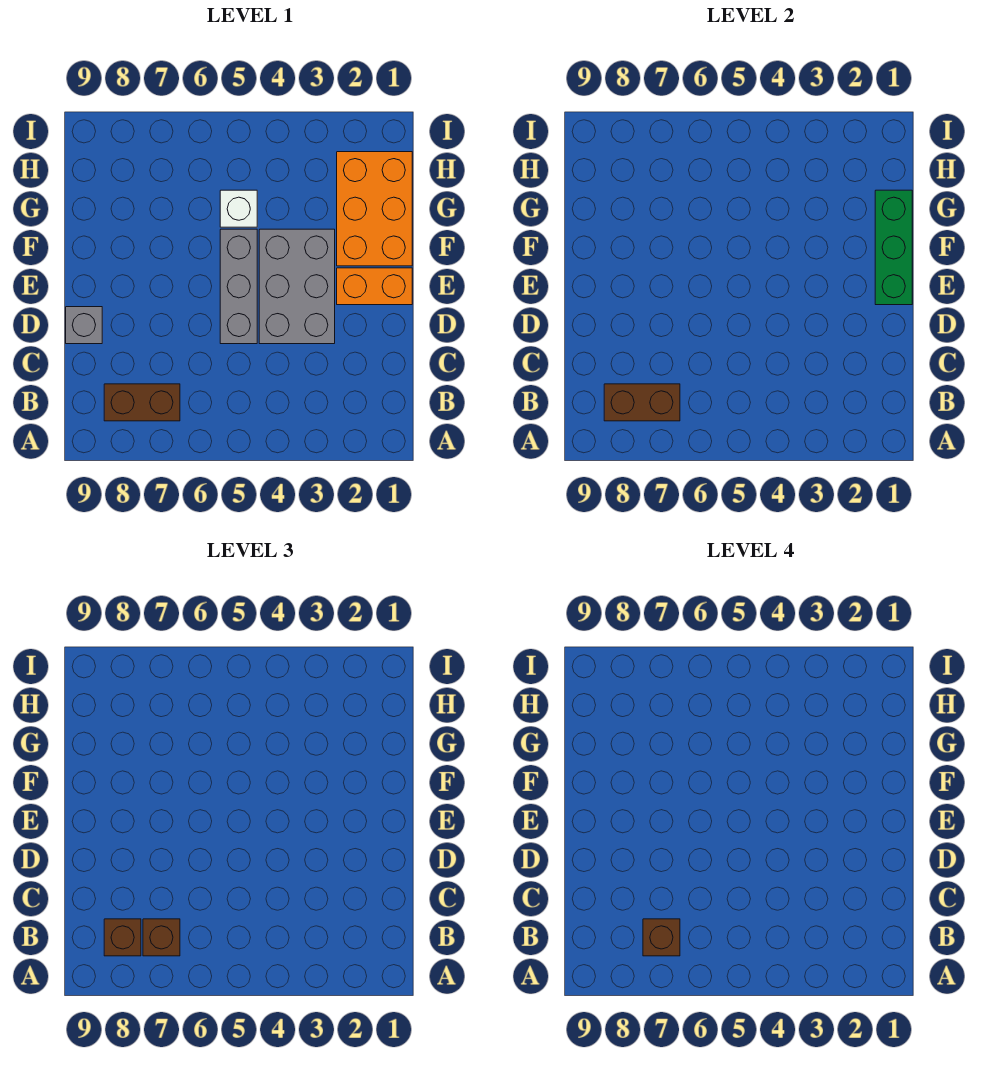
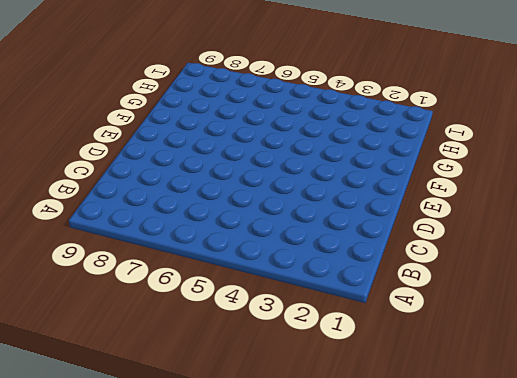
none -> brown 1x2 brick [104,384,180,421]
none -> grey 2x3 brick [259,229,335,344]
none -> grey 1x3 brick [220,229,257,344]

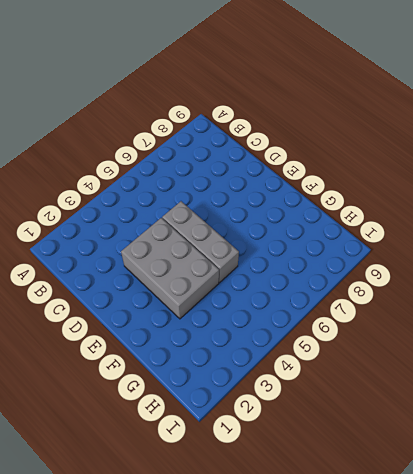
none -> brown 1x2 brick [104,384,180,421]
none -> grey 1x1 brick [66,307,102,344]
none -> orange 1x2 brick [337,268,412,305]

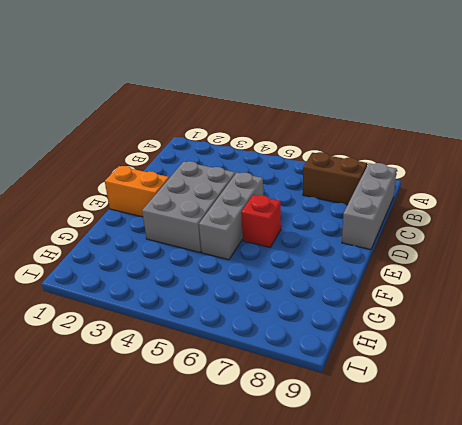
grey 1x3 brick [342,163,397,250] -> grey 1x1 brick [66,307,102,344]
red 1x1 brick [241,195,281,247] -> none
none -> orange 2x3 brick [337,152,412,266]
none -> white 1x1 brick [220,190,257,227]
none -> brown 1x2 brick [604,384,680,421]

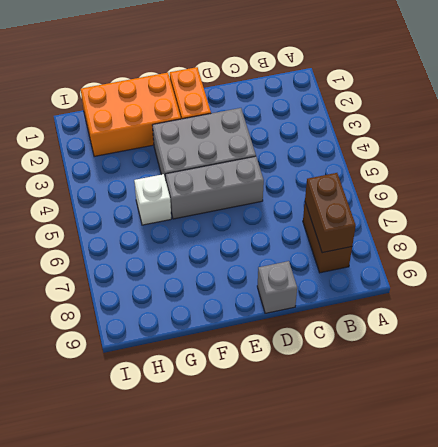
none -> green 1x3 brick [875,190,912,305]
none -> brown 1x1 brick [143,919,180,956]
none -> brown 1x1 brick [104,919,141,956]

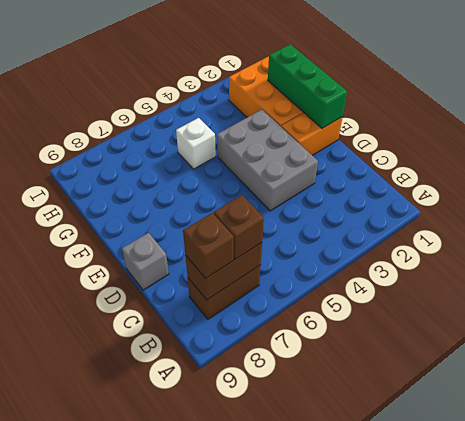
none -> grey 1x3 brick [220,229,257,344]
none -> brown 1x1 brick [643,919,680,956]

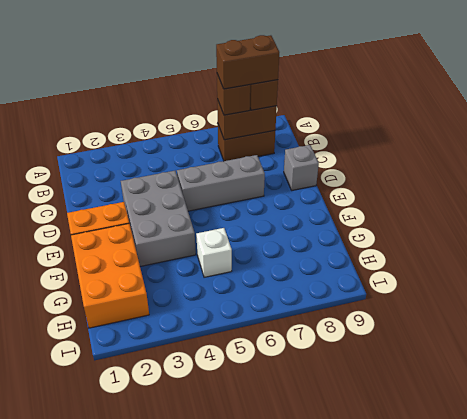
brown 1x2 brick [216,35,279,89] -> brown 1x1 brick [643,919,680,956]
grey 1x3 brick [177,155,265,211] -> grey 1x3 brick turned to [220,229,257,344]
none -> green 1x3 brick [875,190,912,305]

